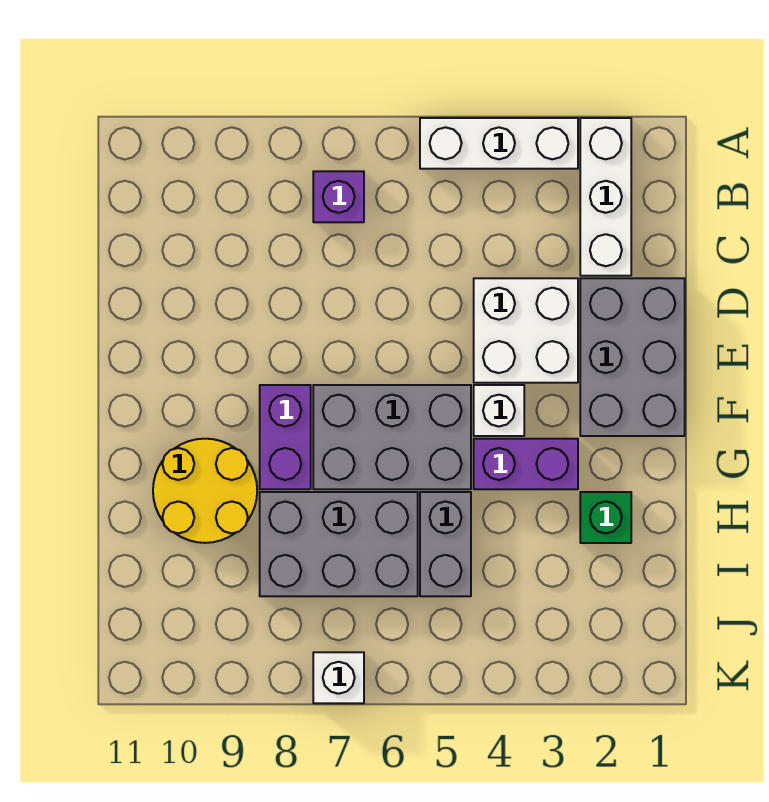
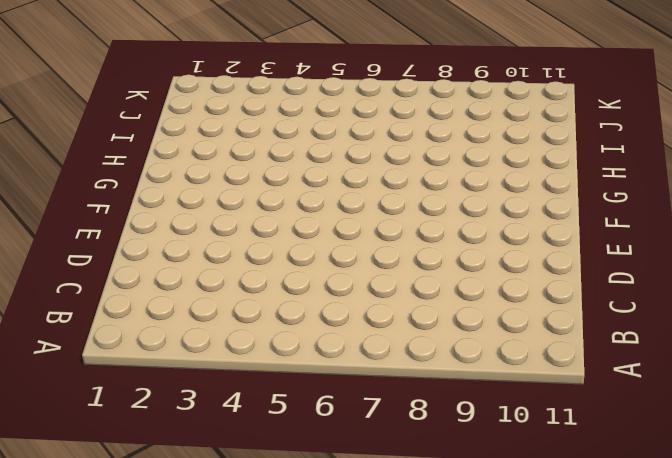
none -> white 1x3 brick [580,118,631,276]
none -> white 1x3 brick [420,118,578,169]
none -> purple 1x1 brick [313,171,364,222]

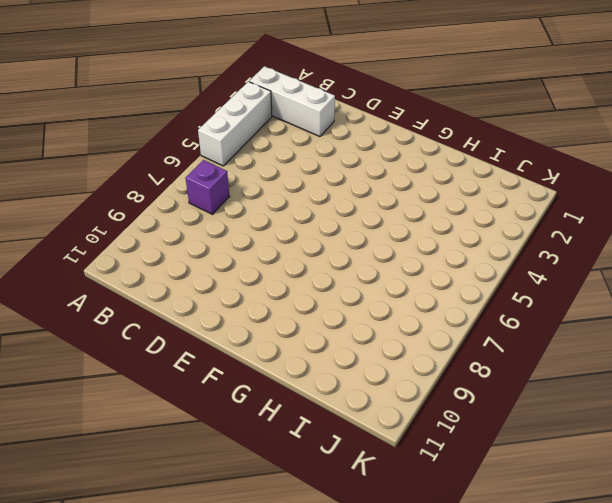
none -> grey 2x3 brick [580,278,685,436]
none -> white 2x2 brick [474,278,578,383]
none -> white 1x1 brick [474,385,524,436]

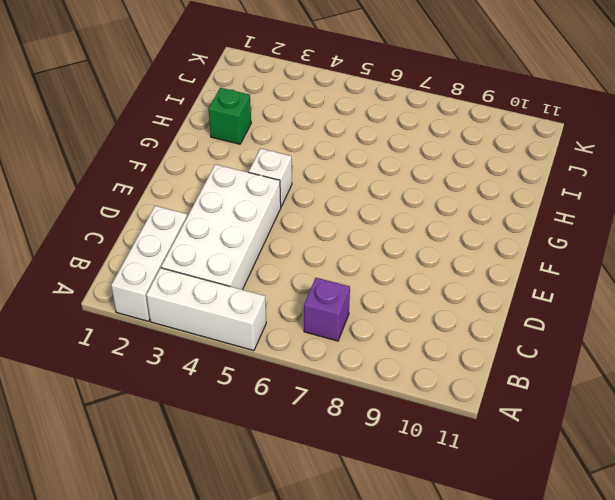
white 2x4 brick [161,164,281,290] -> white 2x2 brick [474,278,578,383]
none -> grey 2x3 brick [580,278,685,436]
none -> grey 2x3 brick [313,385,471,489]
none -> purple 1x2 brick [260,385,311,489]

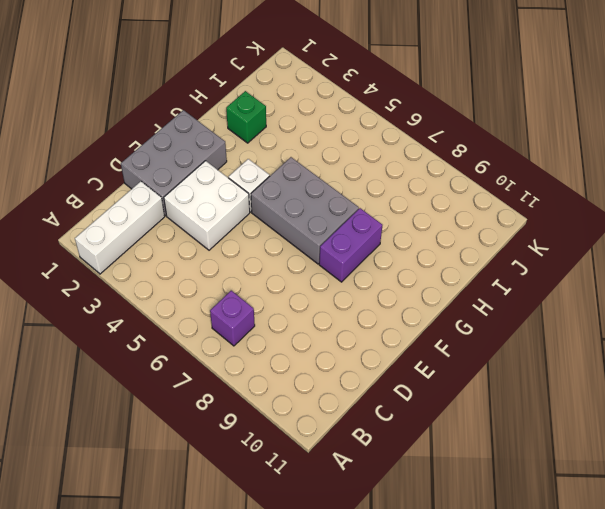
none -> white 1x3 brick [420,118,578,169]
none -> purple 1x2 brick [474,439,578,489]
none -> yellow 2x2 round brick [153,439,257,543]

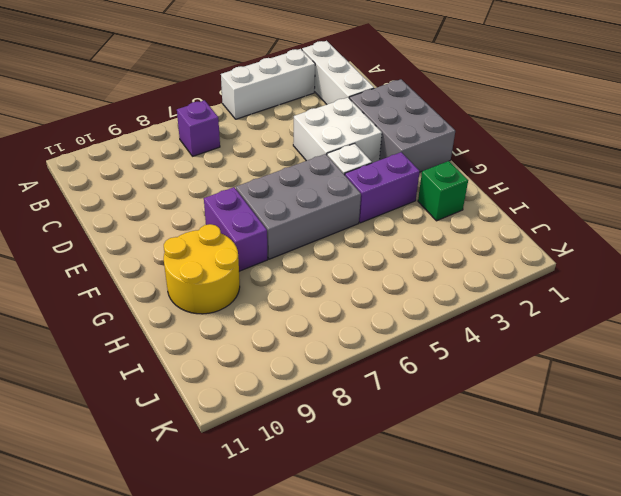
none -> grey 1x2 brick [420,492,471,596]
none -> grey 2x3 brick [260,492,418,596]
none -> white 1x1 brick [313,652,364,703]

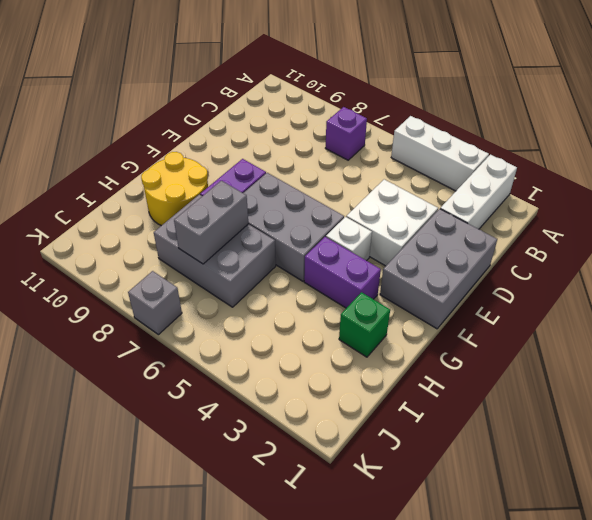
grey 1x2 brick [174,181,248,264] -> grey 1x2 brick moved to [420,492,471,596]
grey 1x1 brick [128,271,182,335] -> white 1x1 brick [313,652,364,703]

